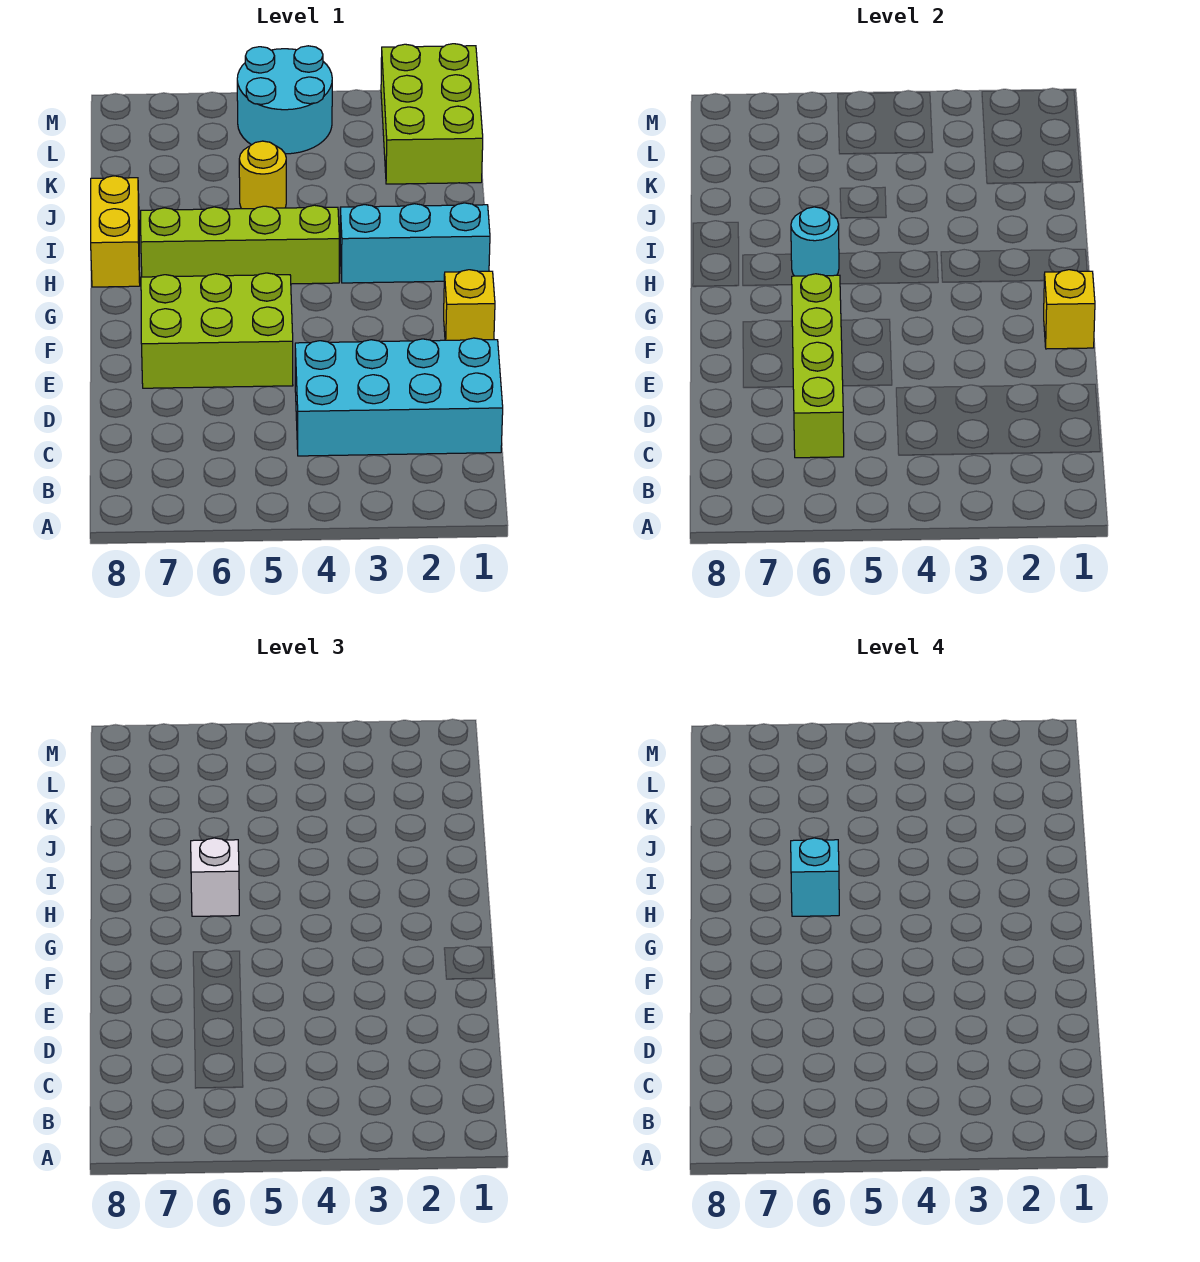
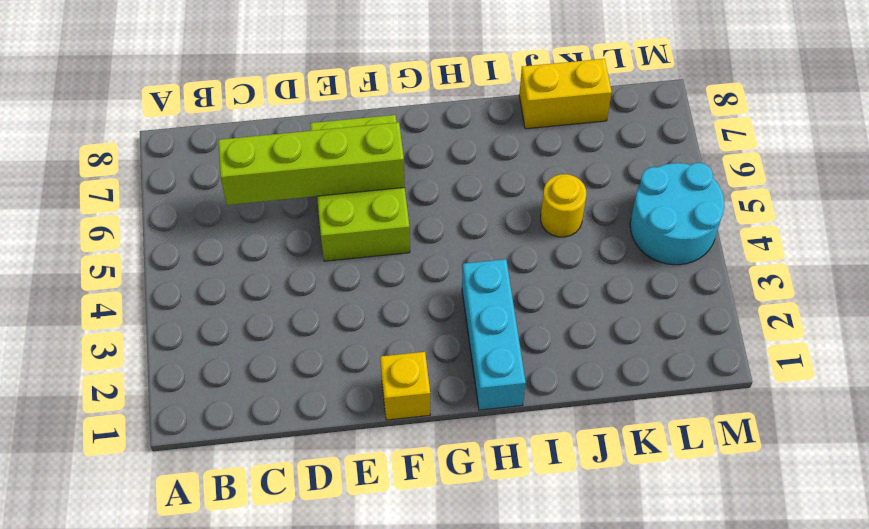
yellow 1x2 brick [519,59,612,129] -> yellow 1x2 brick moved to [91,176,140,287]
none -> cyan 2x4 brick [295,338,503,456]
none -> lime 1x4 brick [141,205,339,284]
none -> lime 2x3 brick [381,44,483,184]

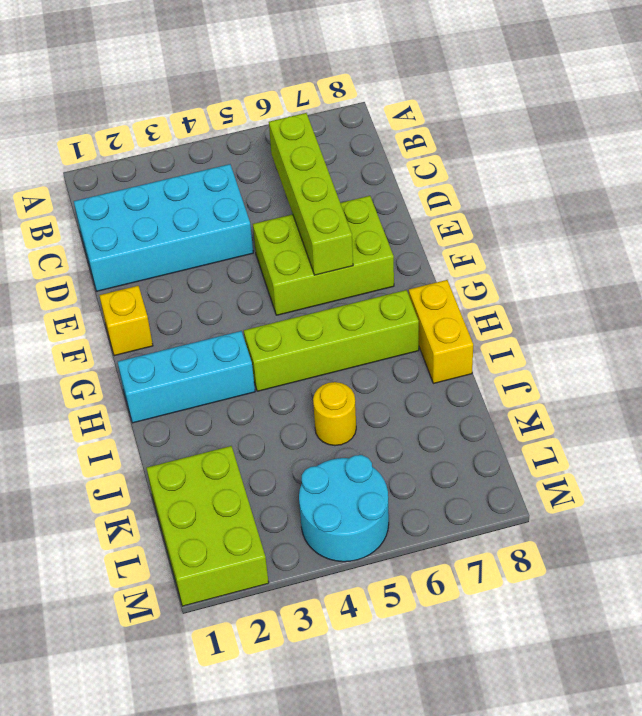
none -> yellow 1x1 brick [1044,270,1095,349]
none -> cyan 1x1 round brick [791,207,839,276]
none -> white 1x1 brick [191,838,239,916]

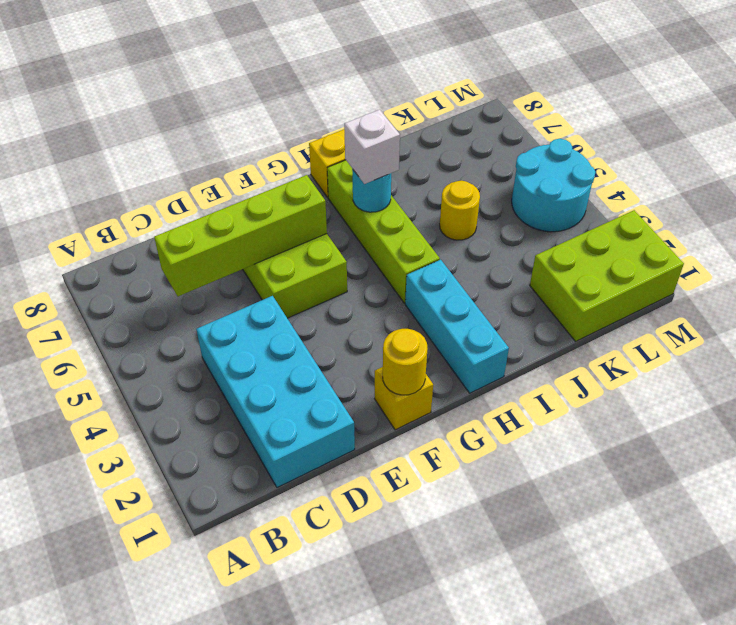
yellow 1x1 round brick [383,329,428,395] -> yellow 1x1 brick [1044,270,1095,349]
none -> cyan 1x1 brick [791,838,839,916]

